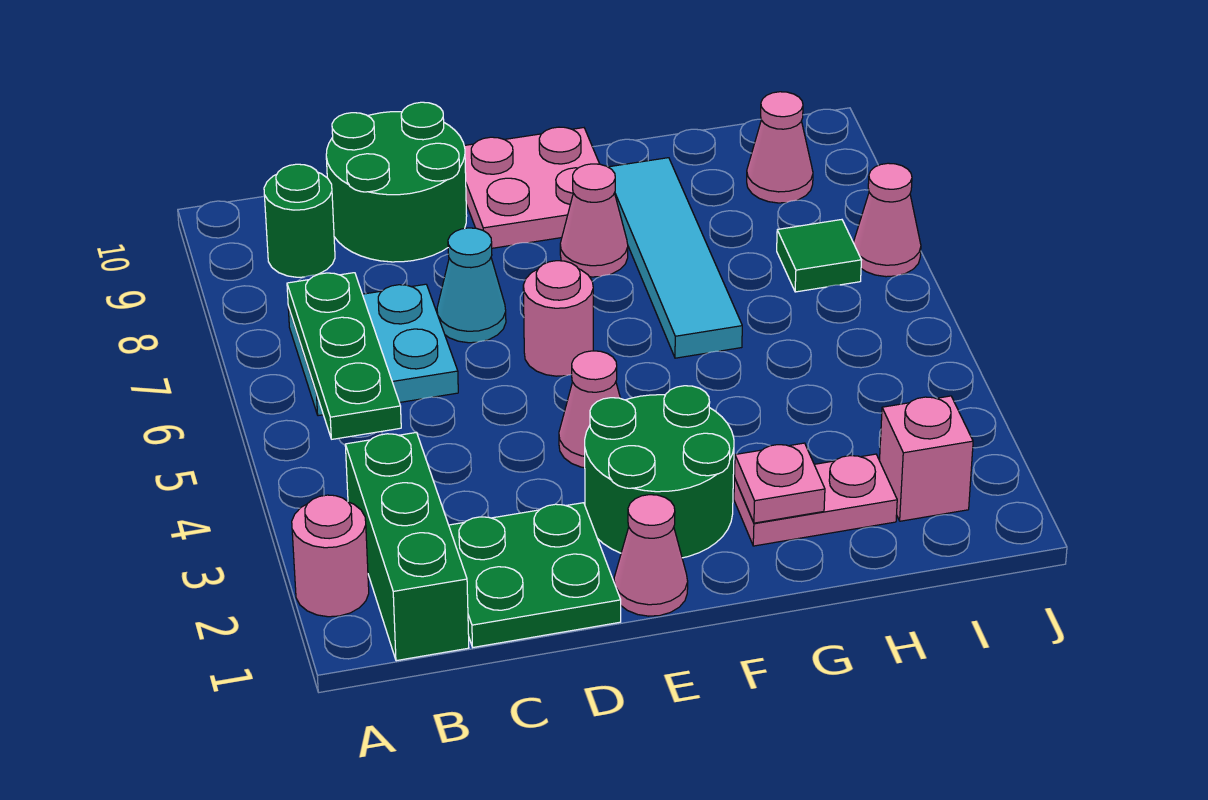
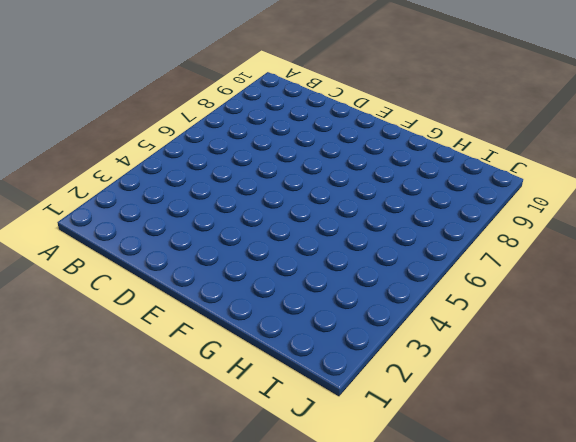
none -> pink 1x1 round brick [292,495,369,617]
none -> green 1x3 brick [345,432,469,661]
none -> cyan 2x2 plate [288,284,458,416]

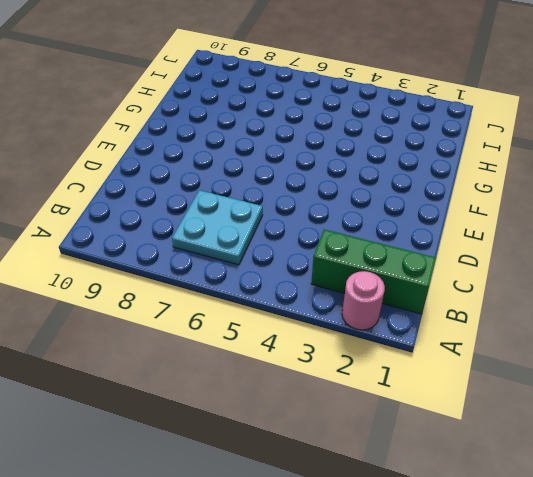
none -> green 1x1 round brick [264,164,335,277]
none -> green 2x2 plate [449,503,621,647]
none -> green 2x2 round brick [326,102,467,262]

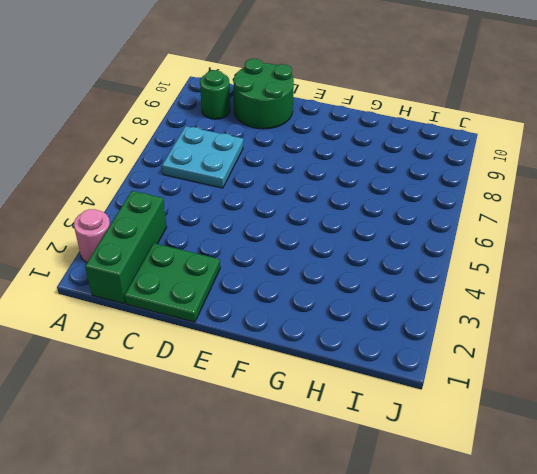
none -> cyan 1x1 cone [437,228,506,343]
none -> pink 1x1 cone [614,495,688,616]
none -> green 2x2 round brick [585,386,734,558]

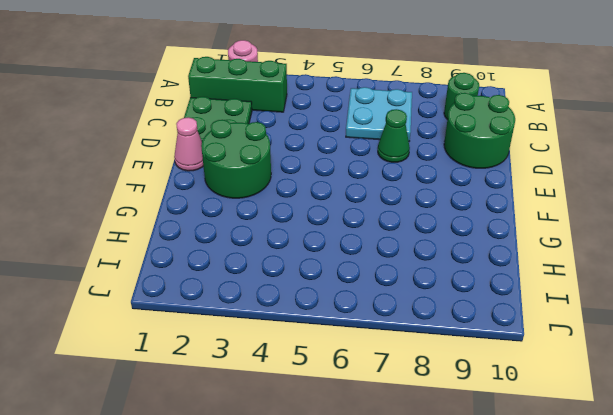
green 1x1 cone [378,109,410,162] -> cyan 1x1 cone [437,228,506,343]
none -> pink 1x1 cone [559,351,620,468]
none -> pink 1x1 round brick [523,261,593,376]
none -> pink 2x2 plate [464,127,599,248]

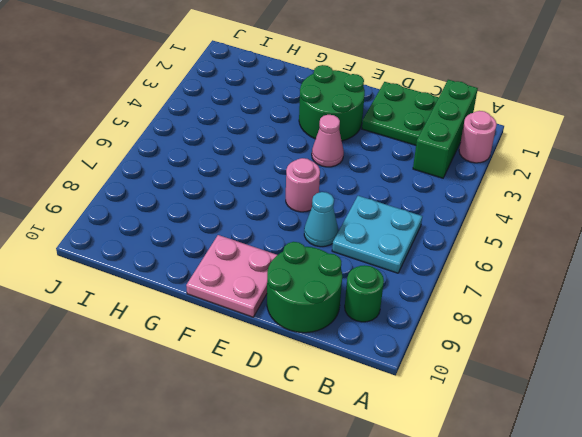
none -> pink 1x1 cone [614,495,688,616]
none -> pink 1x1 cone [560,164,628,277]
none -> pink 1x2 plate [734,454,897,546]

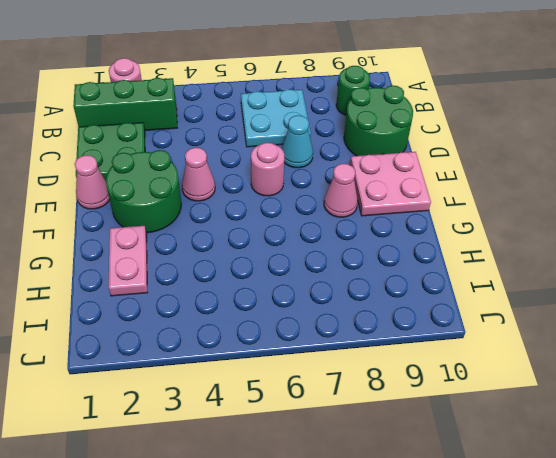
none -> cyan 1x4 tile [609,158,742,358]
none -> pink 1x1 brick [880,396,973,521]
none -> green 1x1 tile [777,220,861,292]

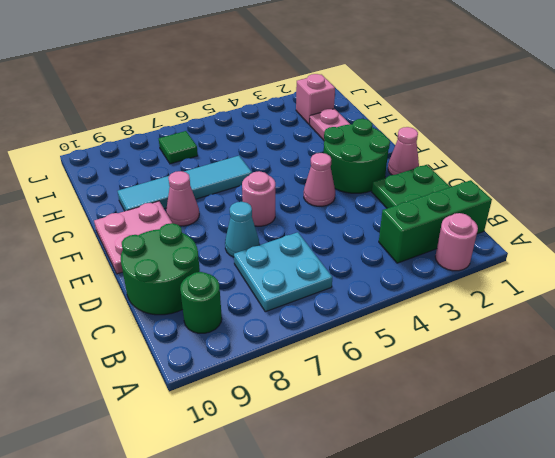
none -> pink 1x1 cone [747,92,813,203]
none -> pink 1x1 cone [853,163,921,277]
none -> green 1x3 plate [287,273,401,439]

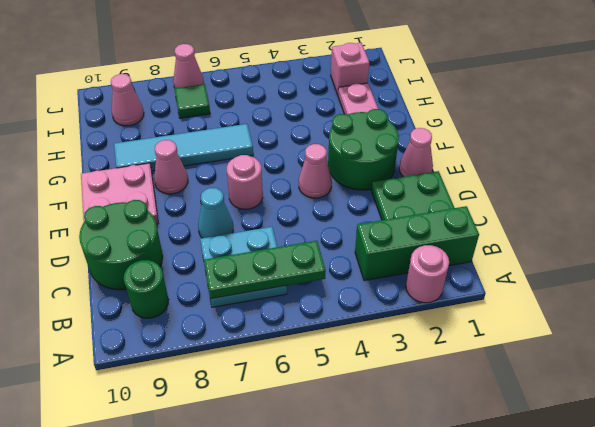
none -> pink 1x1 plate [735,443,825,523]

